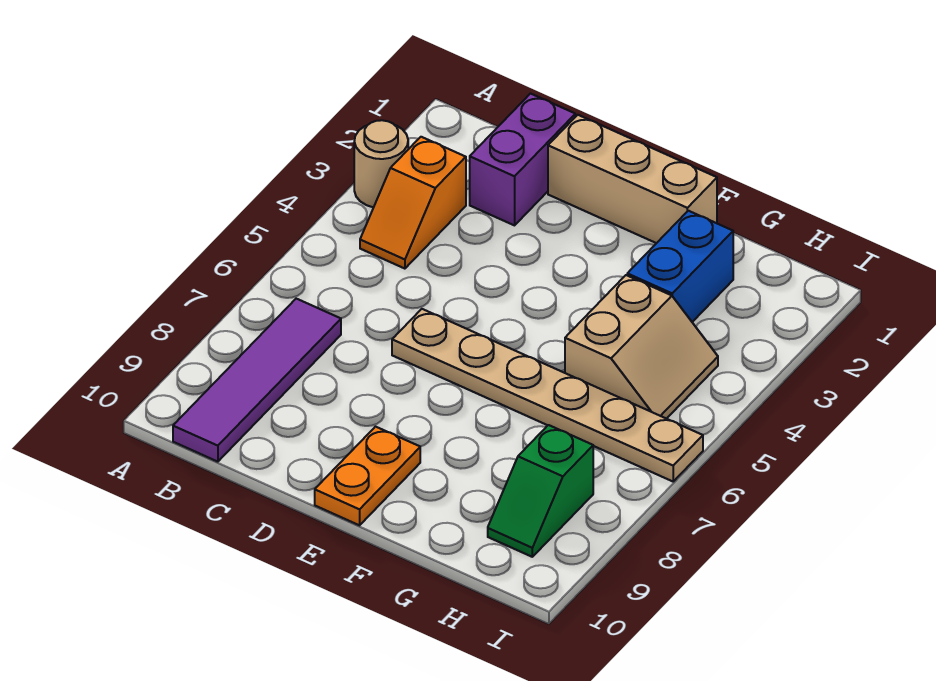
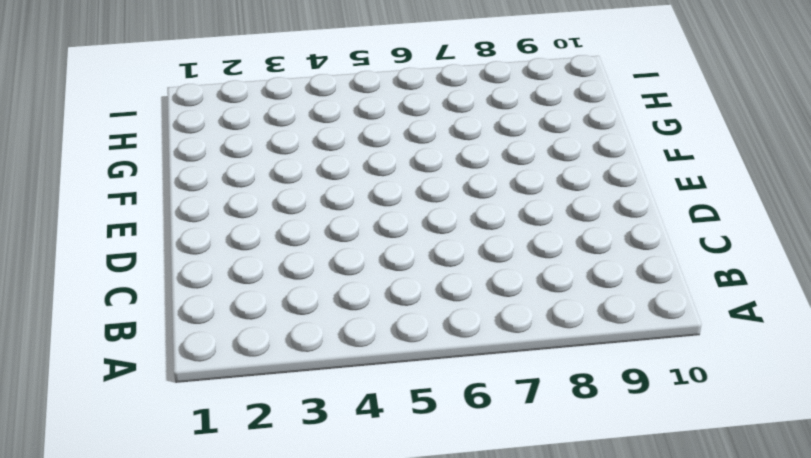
none -> tan 1x1 round brick [354,120,408,207]
none -> orange 1x2 slope [360,137,466,269]

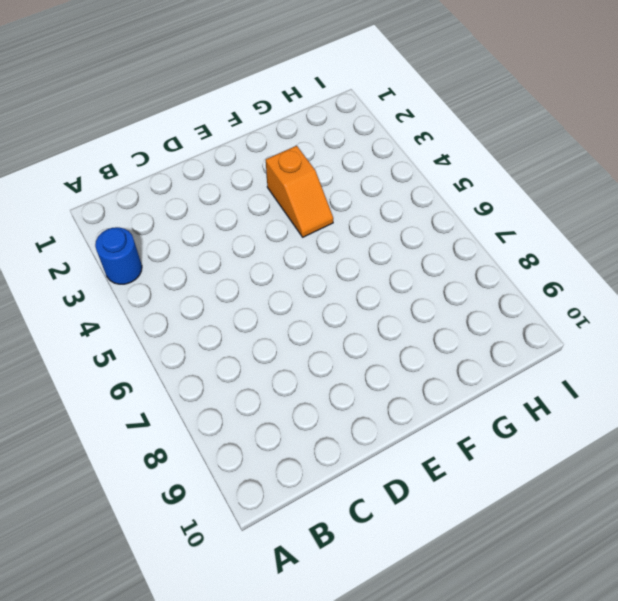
blue 1x1 round brick [95,227,142,284] -> tan 1x1 round brick [354,120,408,207]
orange 1x2 slope [266,146,333,237] -> orange 1x2 slope moved to [360,137,466,269]
none -> purple 1x4 tile [173,299,341,462]
none -> purple 1x2 brick [470,94,575,225]

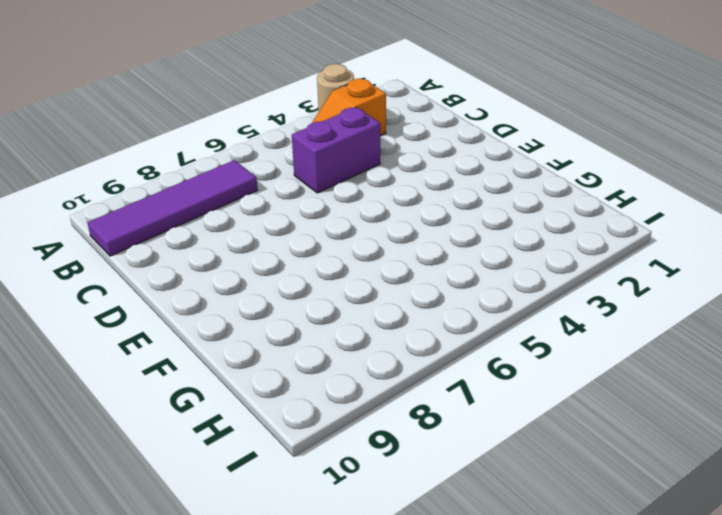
purple 1x2 brick [292,107,380,193] -> purple 1x2 brick moved to [470,94,575,225]
none -> tan 1x3 brick [548,115,717,243]
none -> tan 1x6 plate [392,309,703,481]

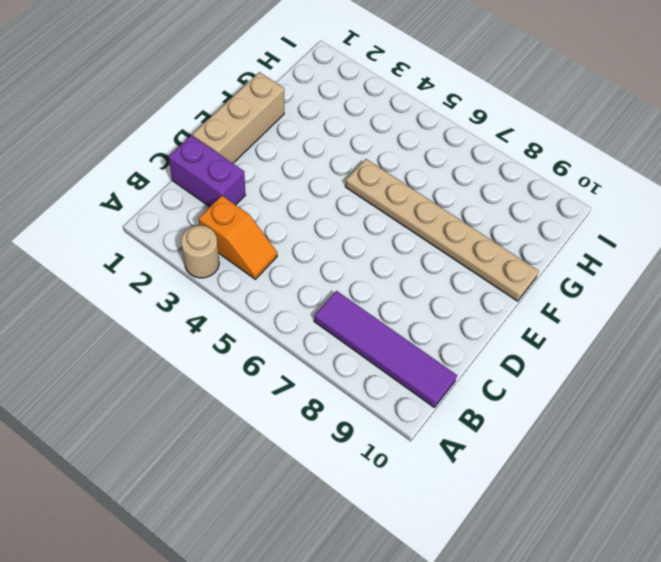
tan 1x6 plate [345,159,539,301] -> tan 1x6 plate turned to [392,309,703,481]
none -> orange 1x2 plate [315,427,420,525]
none -> blue 1x2 brick [627,211,733,322]

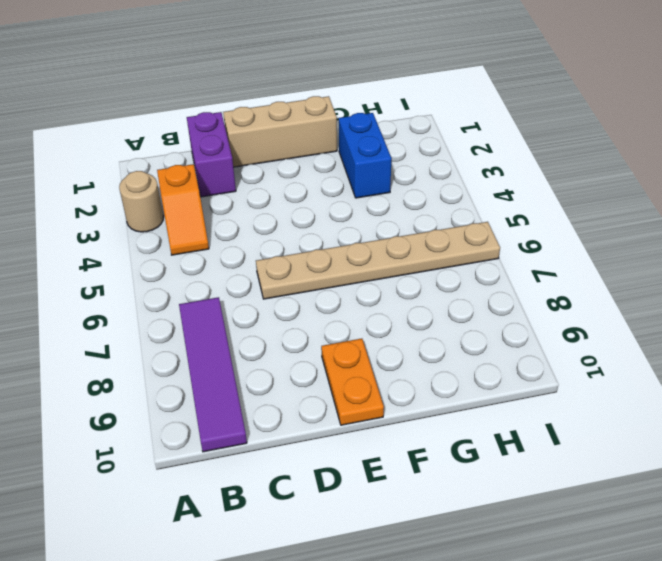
none -> tan 2x2 slope [565,275,718,419]
none -> green 1x2 slope [488,425,593,557]

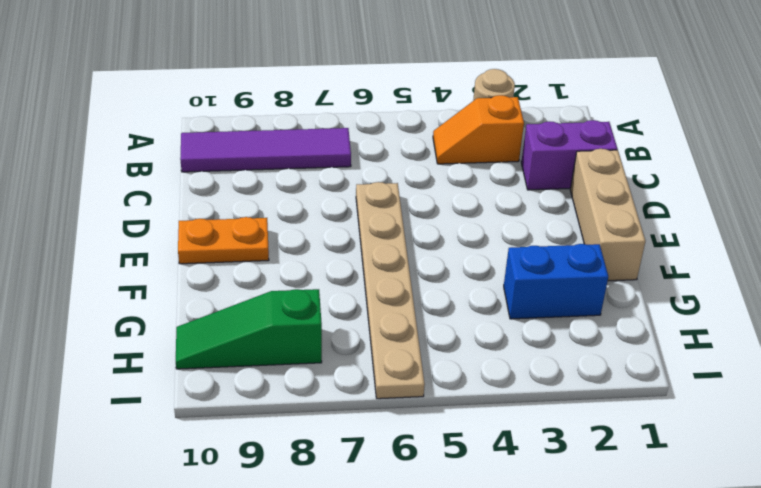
green 1x3 slope [176,289,322,369] -> green 1x2 slope [488,425,593,557]
none -> tan 2x2 slope [565,275,718,419]

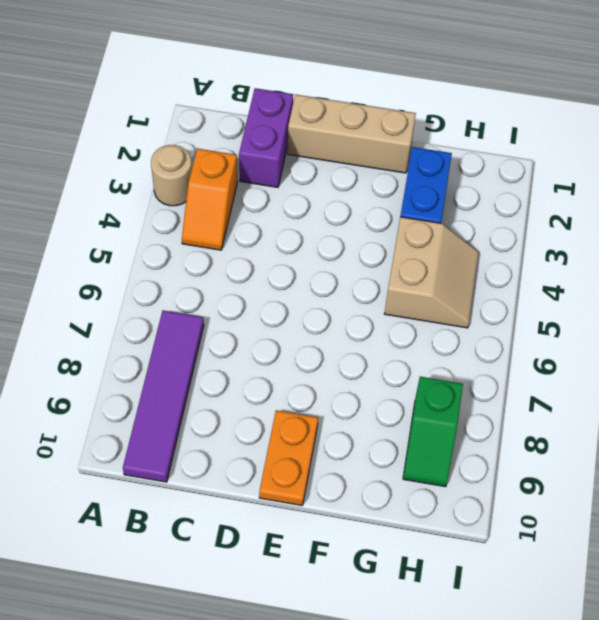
none -> tan 1x6 plate [392,309,703,481]

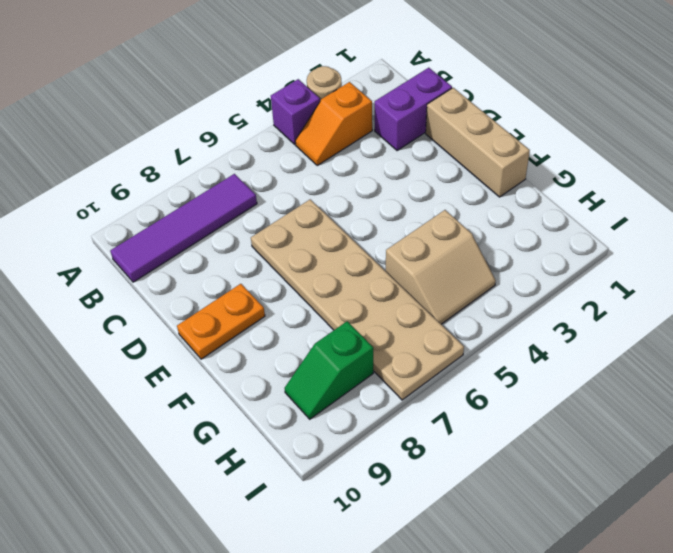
purple 1x1 brick [271,79,320,144] -> none
tan 2x6 plate [251,199,464,400] -> tan 1x6 plate [392,309,703,481]
none -> blue 1x2 brick [627,211,733,322]

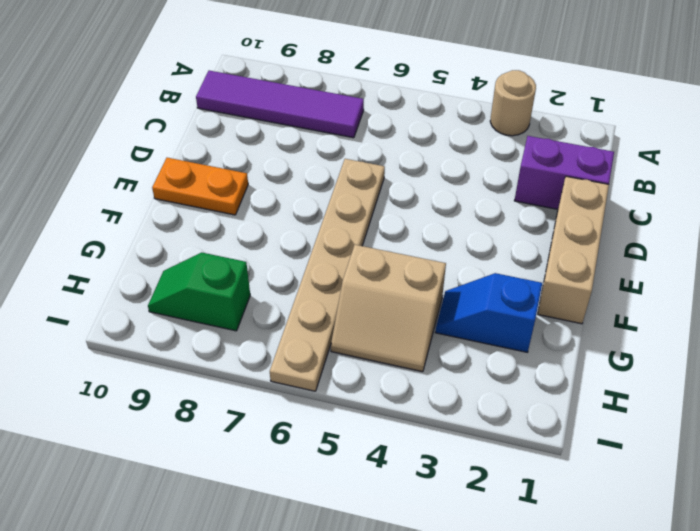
blue 1x2 slope [435,273,542,352] -> blue 1x2 brick [627,211,733,322]
none -> orange 1x2 slope [360,137,466,269]

